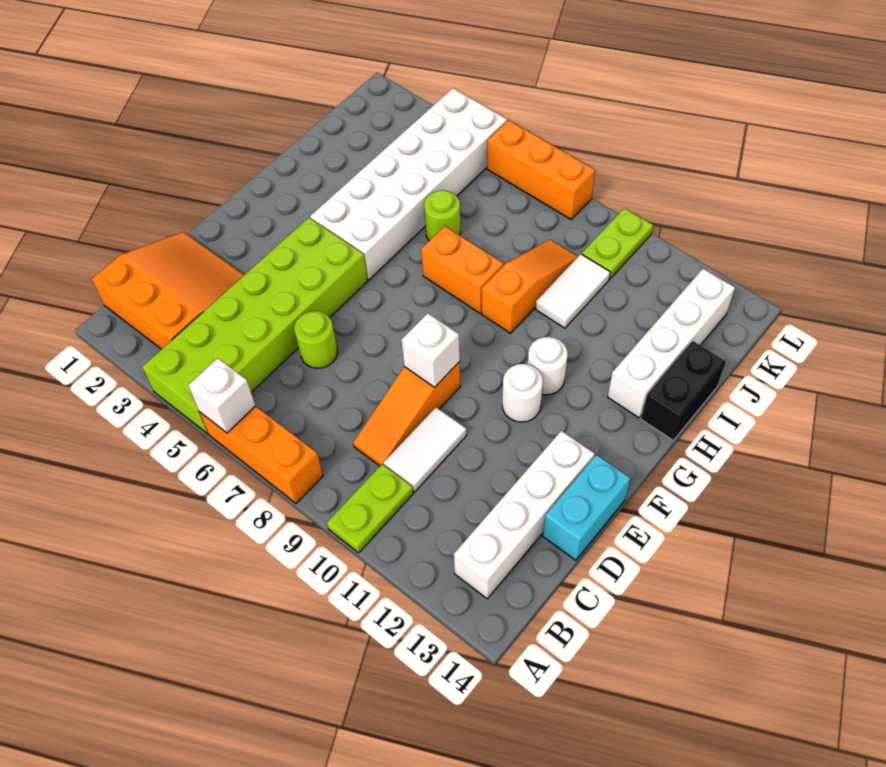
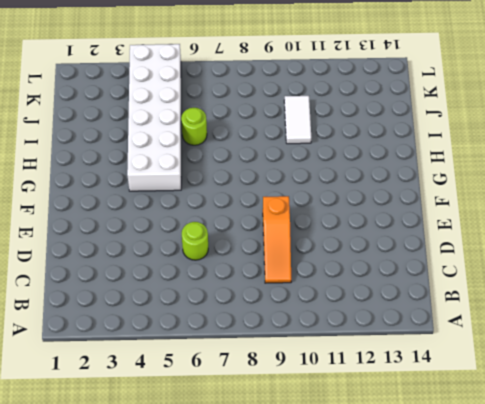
none -> lime 2x6 brick [142,217,368,434]
none -> orange 1x3 brick [199,406,323,503]
none -> lime 1x2 plate [327,464,413,553]

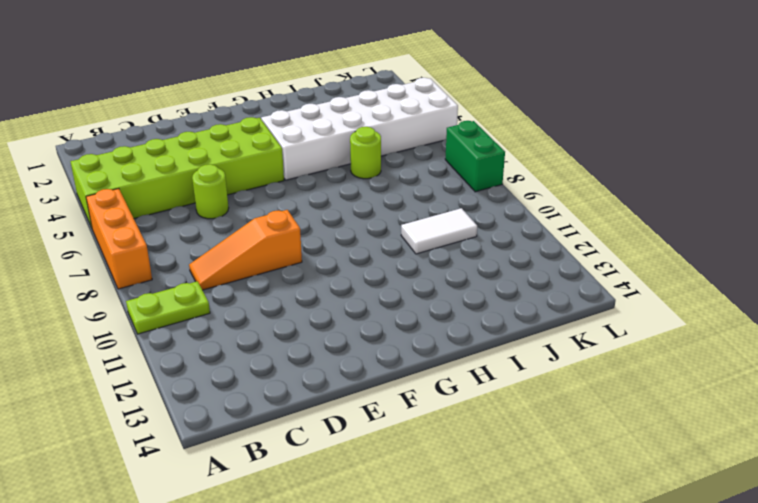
green 1x2 brick [445,121,505,192] -> orange 1x3 brick [487,120,595,219]
none -> orange 3x3 slope [92,232,244,349]
none -> white 1x4 brick [454,431,594,599]
none -> white 1x2 tile [384,407,466,492]

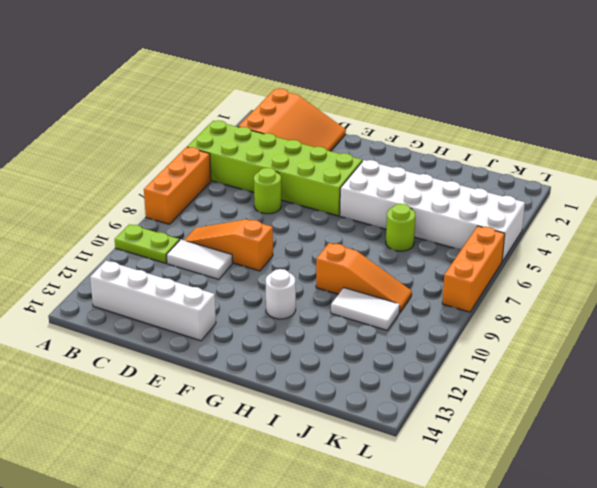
none -> cyan 1x2 brick [543,455,630,560]
none -> white 1x1 round brick [502,364,543,422]
none -> orange 1x2 brick [421,226,504,313]

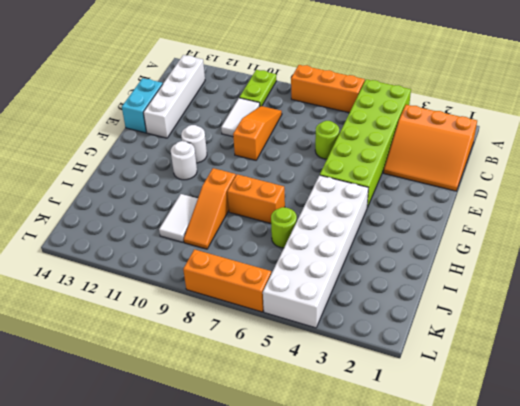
none -> white 1x4 brick [608,269,735,418]
none -> black 1x2 brick [641,341,726,440]
none -> lime 1x2 plate [582,208,653,279]

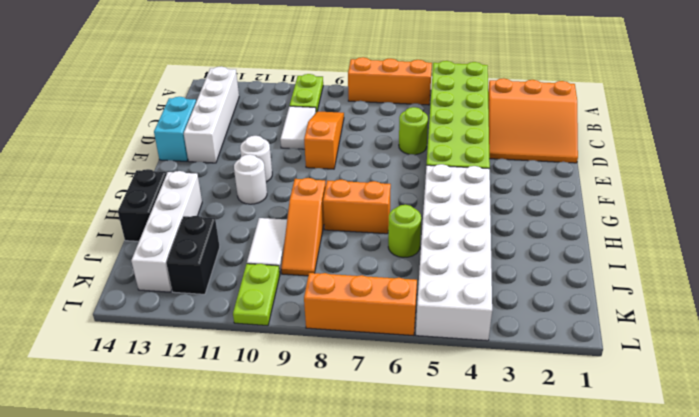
black 1x2 brick [166,216,220,294] -> none
none -> white 1x1 brick [188,358,256,433]
none -> white 1x1 brick [402,313,460,387]

